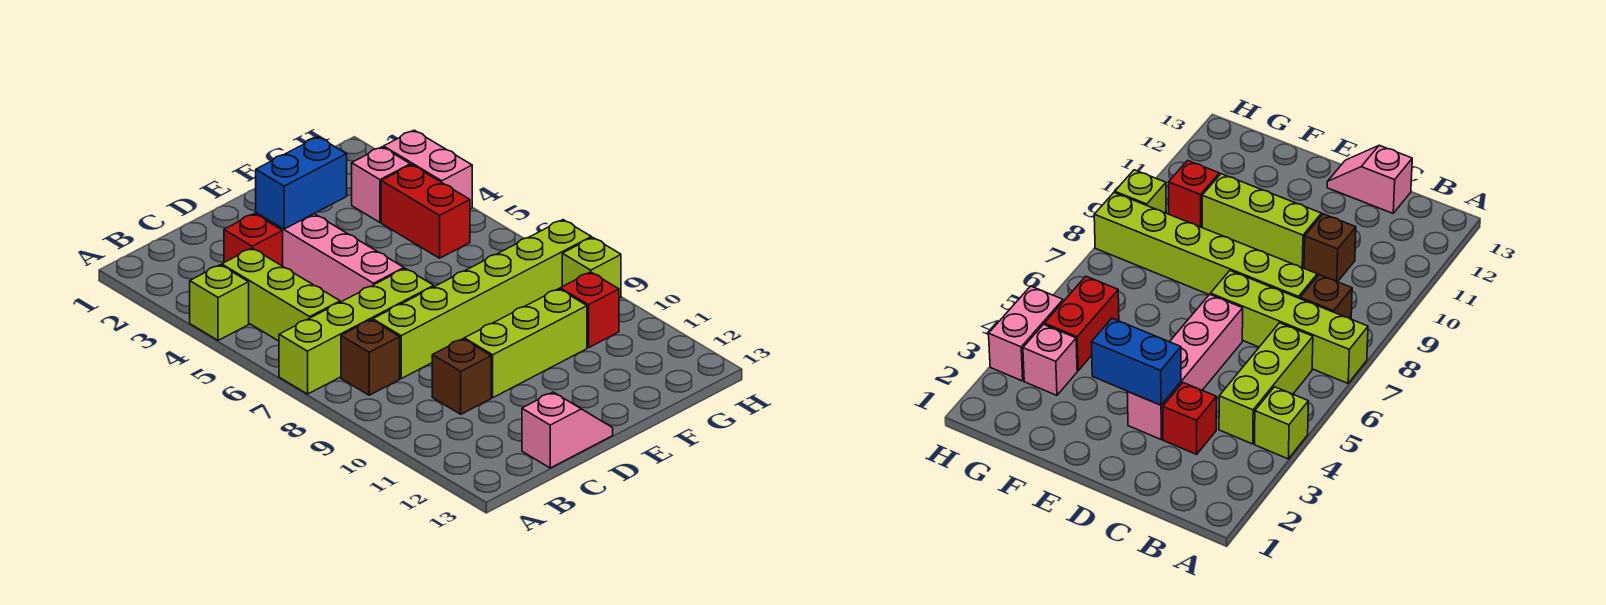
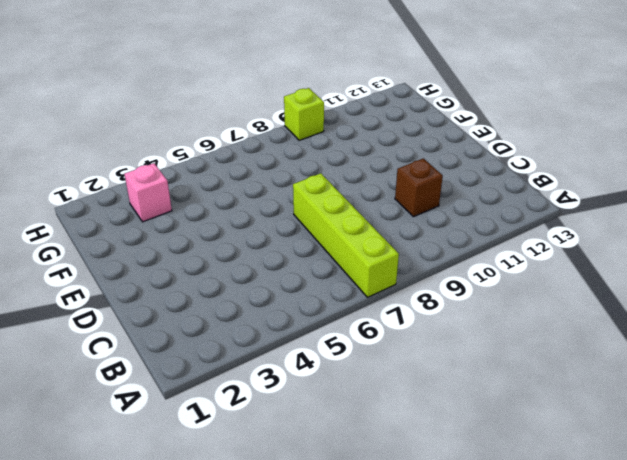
none -> lime 1x1 brick [190,265,249,340]
none -> lime 1x3 brick [222,248,340,341]
none -> brown 1x1 brick [341,320,400,395]

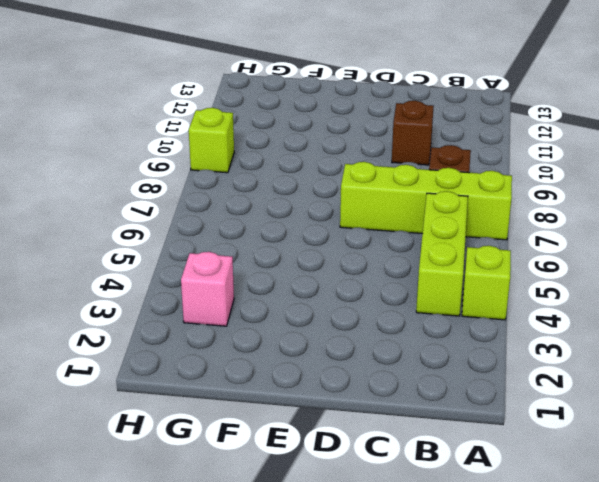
none -> red 1x1 brick [224,214,283,266]
none -> lime 1x6 brick [373,220,591,379]
none -> pink 1x2 slope [522,392,613,468]

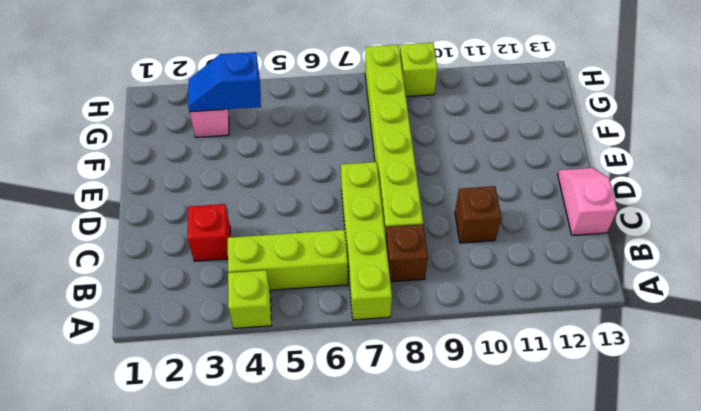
blue 1x2 slope [188,52,261,112] -> none
none -> pink 1x4 brick [256,213,404,302]
none -> lime 1x3 brick [464,289,587,398]
none -> red 1x2 brick [381,165,470,258]

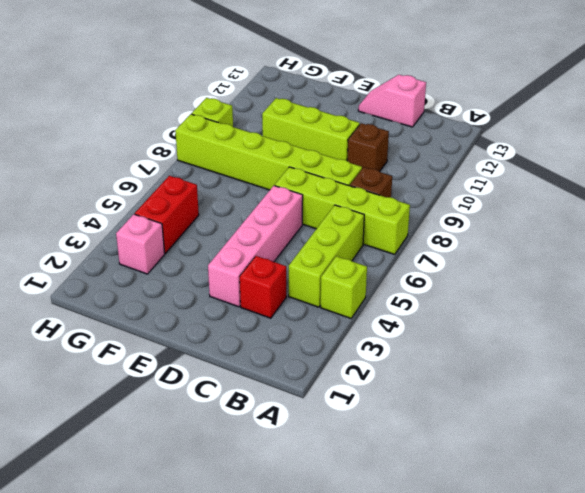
none -> red 1x1 brick [560,272,619,348]
none -> pink 1x2 brick [384,130,472,209]
none -> blue 1x2 brick [256,137,347,229]

